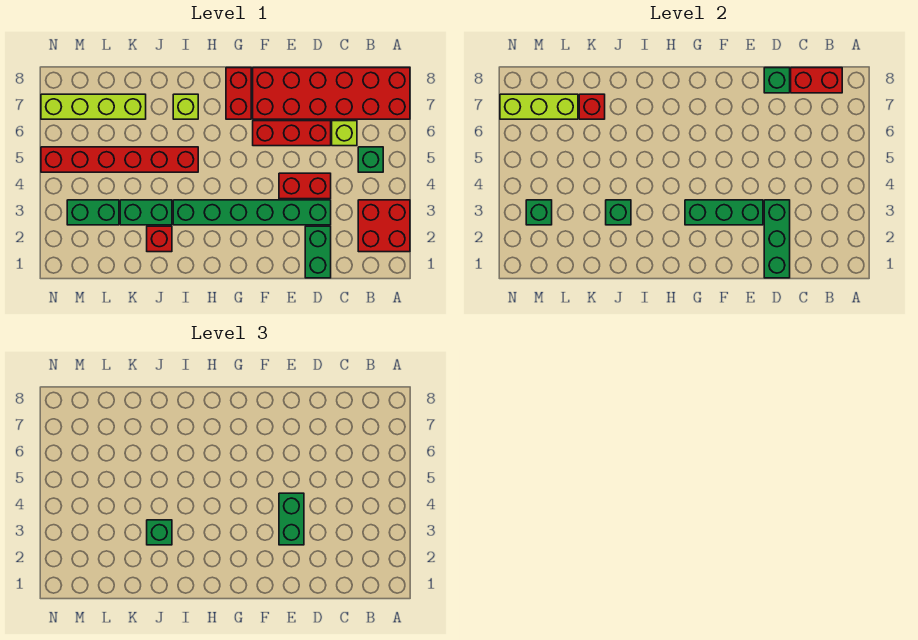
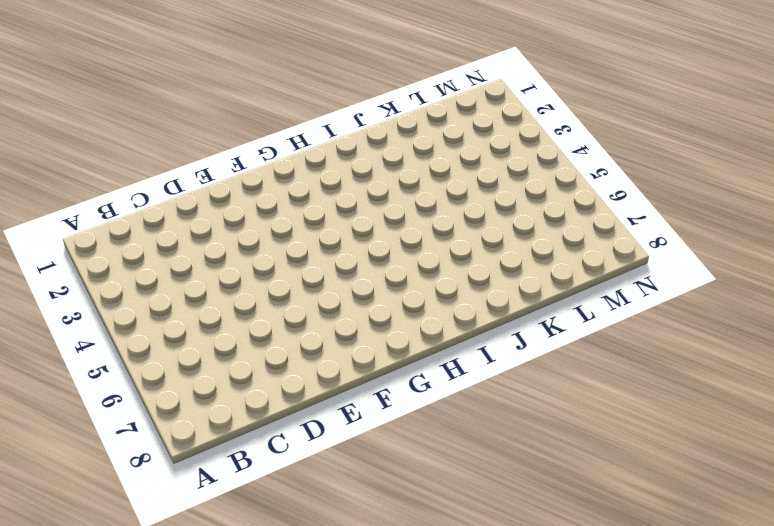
none -> red 2x2 brick [358,200,410,252]
none -> red 2x6 brick [253,68,410,119]
none -> green 1x1 brick [358,147,383,172]

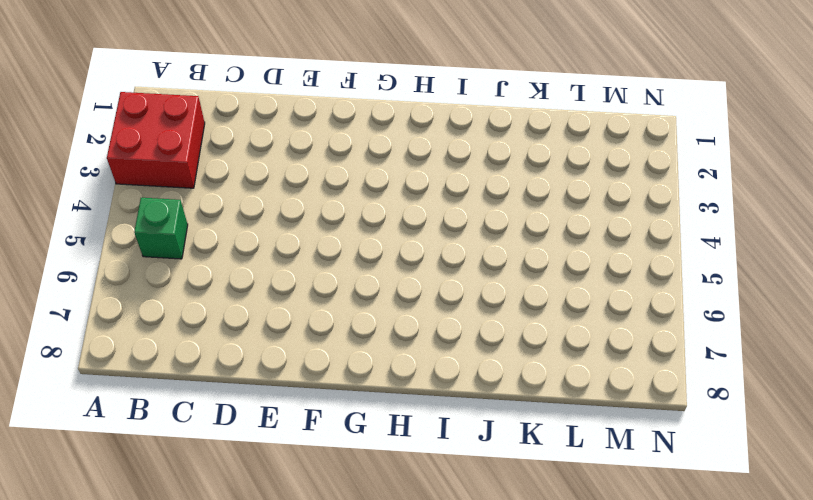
none -> red 2x6 brick [253,68,410,119]
none -> lime 1x1 brick [332,121,357,146]
none -> green 1x2 brick [305,226,331,278]

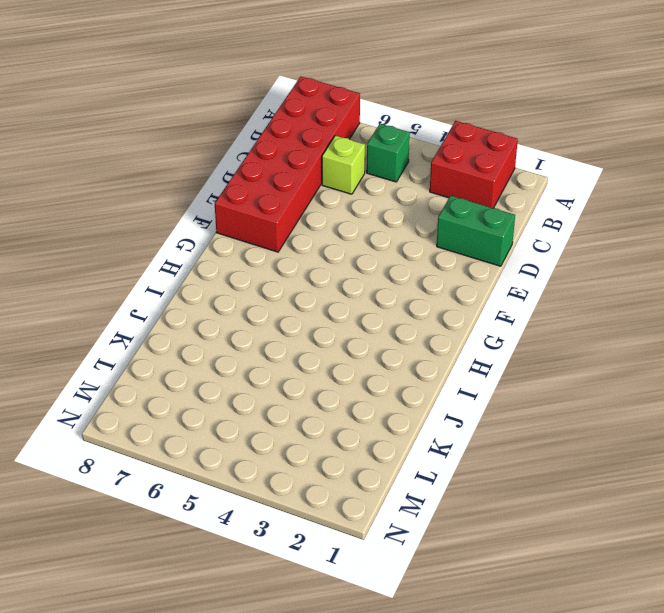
none -> green 1x6 brick [173,200,331,225]
none -> red 1x2 brick [279,173,331,199]
none -> red 1x3 brick [253,121,331,146]

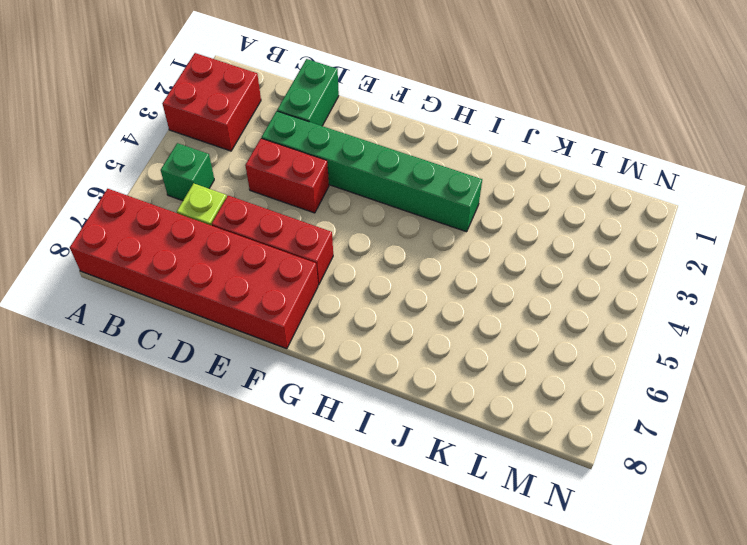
none -> red 1x2 brick [226,68,251,119]
none -> red 1x6 brick [41,147,198,172]
none -> lime 1x1 brick [173,94,198,119]

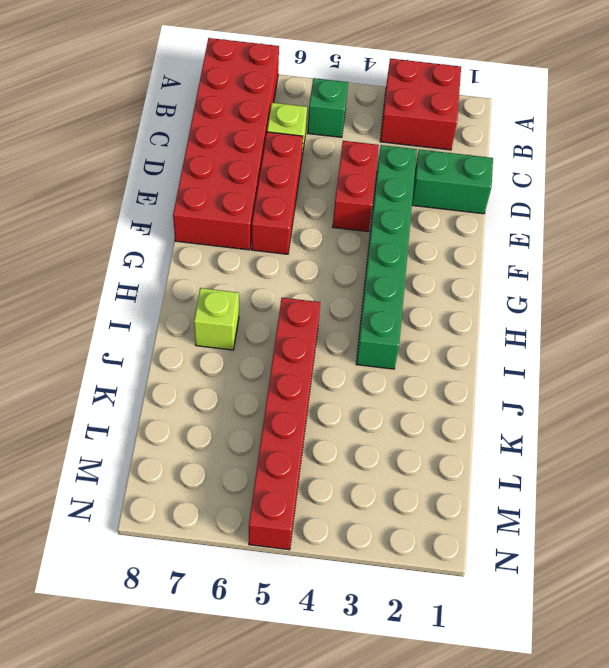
none -> red 1x2 brick [226,68,251,119]
none -> red 1x1 brick [147,226,172,252]
none -> green 1x2 brick [120,200,172,225]

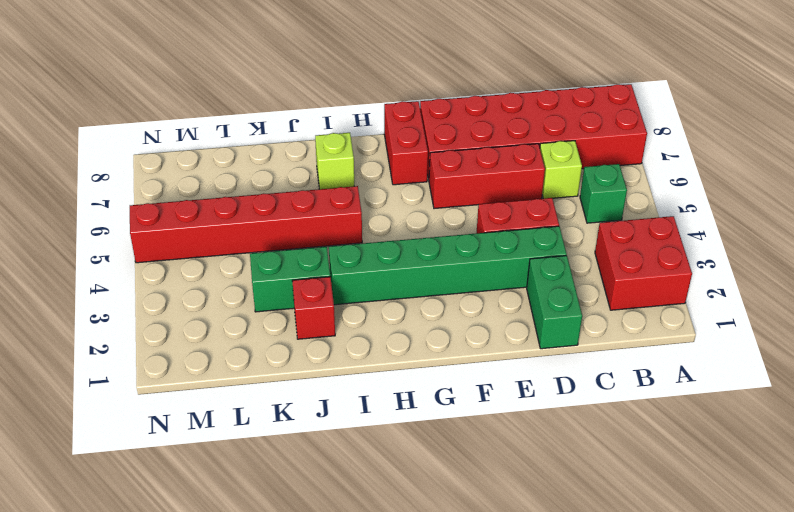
none -> lime 1x4 brick [41,94,146,119]
none -> green 1x2 brick [67,200,119,225]
none -> red 1x2 brick [791,68,842,93]

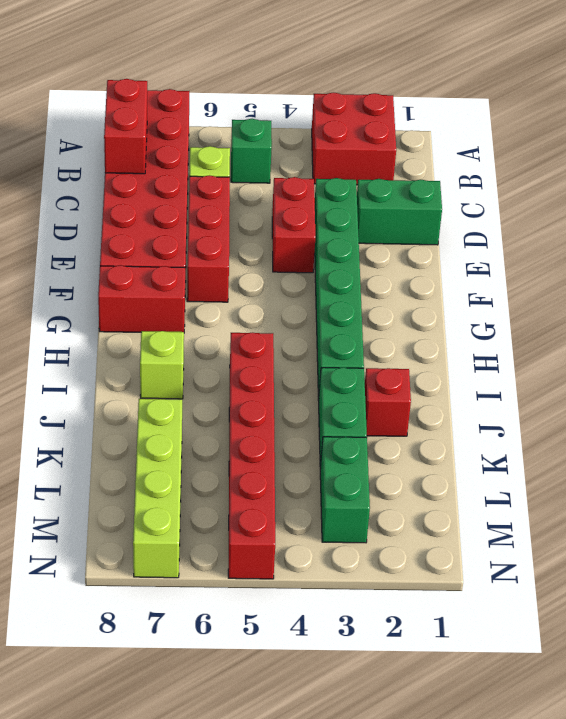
none -> green 1x3 brick [764,200,790,278]
none -> green 1x1 brick [764,68,790,93]
none -> green 1x3 brick [685,200,763,225]

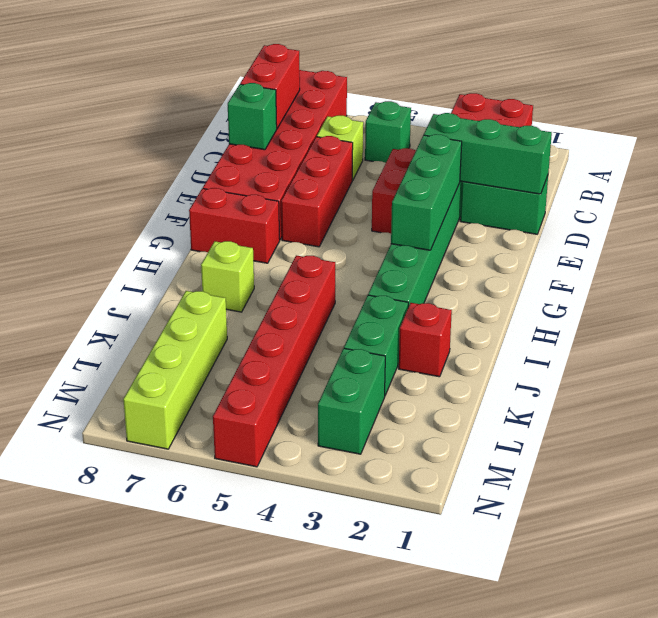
none -> green 1x1 brick [606,200,631,225]
none -> red 1x1 brick [579,94,605,119]
none -> lime 1x3 brick [500,94,578,119]

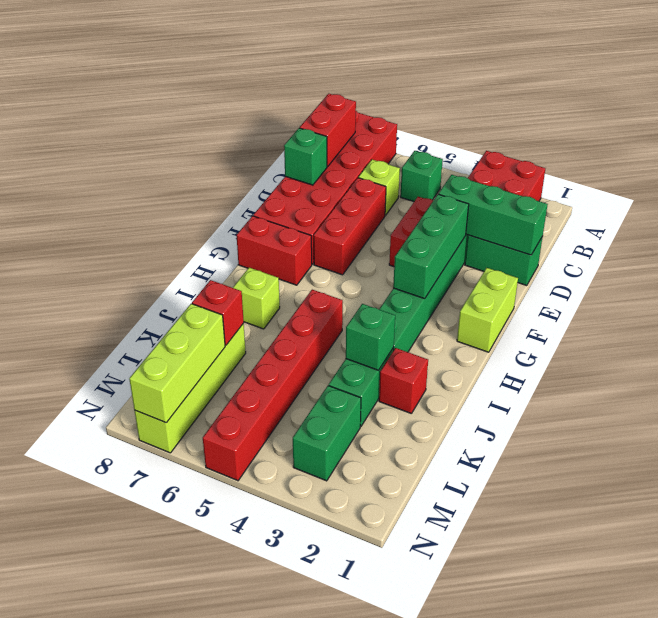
lime 1x2 brick [457,268,518,352] -> none
none -> green 1x1 brick [526,200,552,225]
none -> green 1x2 brick [279,493,304,545]
none -> green 1x1 brick [147,520,172,545]

